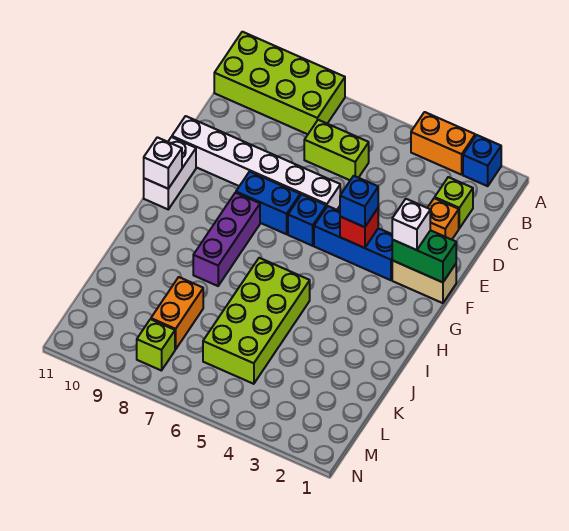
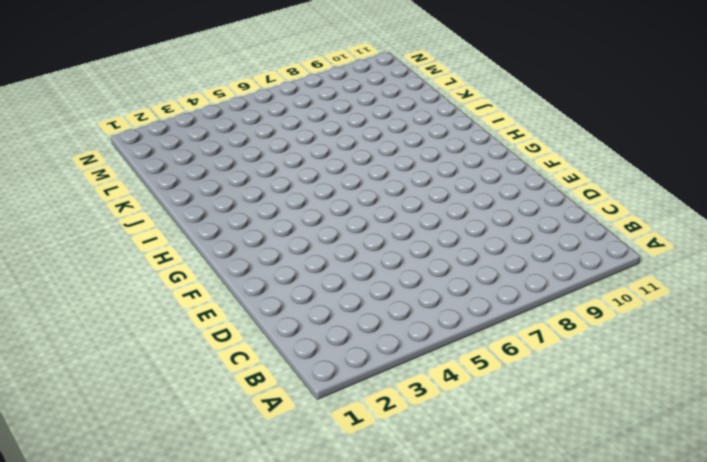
none -> blue 1x1 brick [463,135,501,186]
none -> orange 1x2 brick [411,112,475,175]
none -> lime 2x4 brick [214,32,345,134]

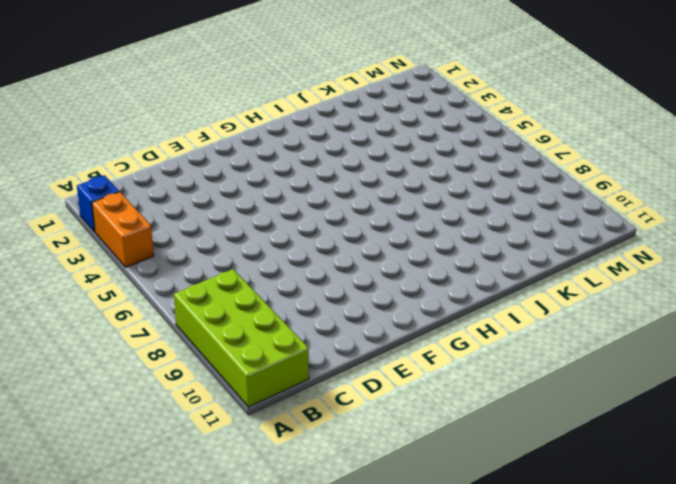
none -> lime 1x1 brick [435,177,473,228]
none -> lime 1x2 brick [304,120,369,180]
none -> orange 1x1 brick [428,198,459,240]

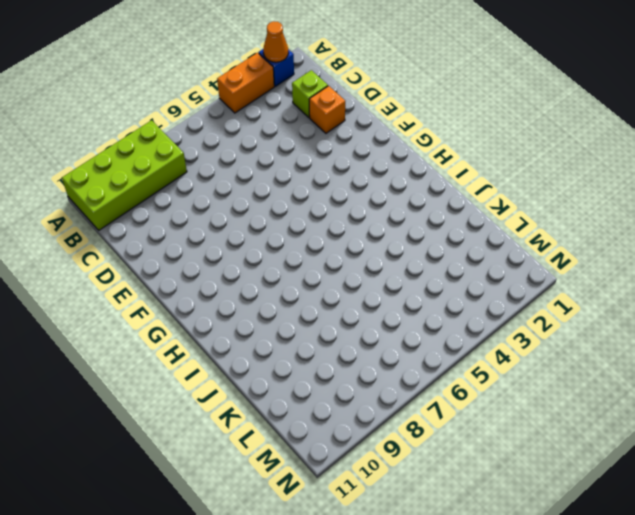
orange 1x1 cone [263,21,288,62] -> none
none -> lime 1x2 brick [304,120,369,180]
none -> white 1x6 brick [172,116,340,210]
none -> tan 1x2 brick [392,260,456,303]

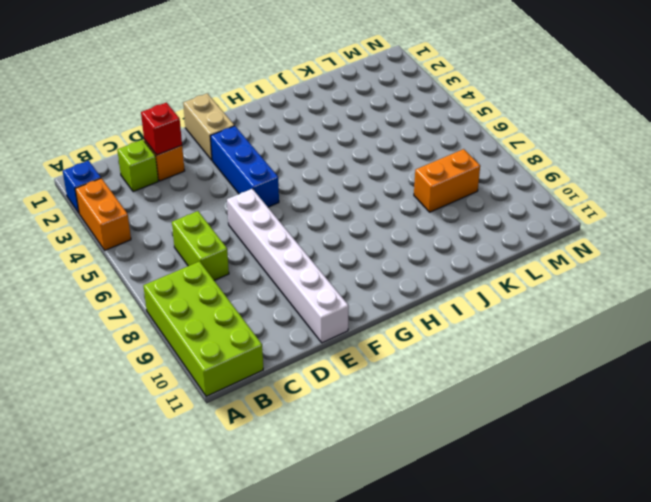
red 1x1 brick [141,103,182,155] -> red 1x1 brick moved to [340,208,378,248]
none -> blue 1x1 brick [288,194,326,246]
none -> blue 1x2 brick [236,172,300,234]
none -> white 1x2 brick [144,137,196,209]

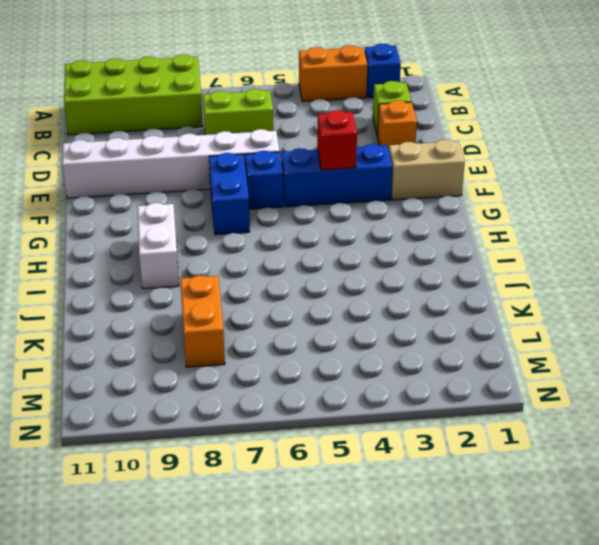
blue 1x2 brick [209,153,250,235] -> blue 1x2 brick turned to [236,172,300,234]
white 1x2 brick [137,203,179,289] -> white 1x2 brick moved to [144,137,196,209]
none -> purple 1x3 brick [193,193,260,286]
none -> lime 2x4 brick [203,258,310,384]
none -> lime 1x1 brick [137,319,175,371]

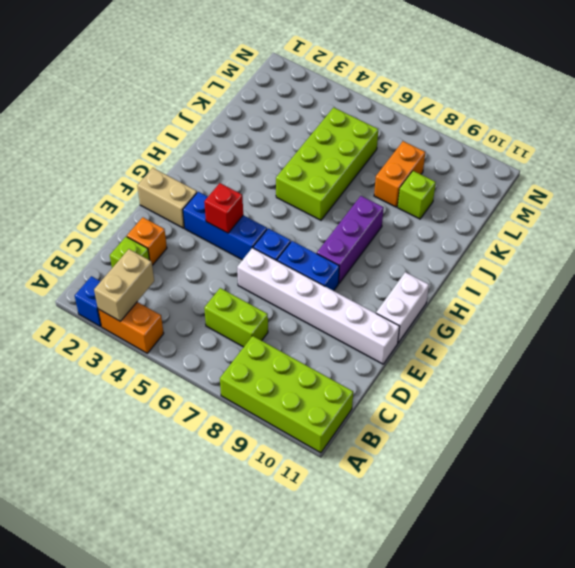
tan 1x2 brick [94,249,154,321] -> none
lime 1x1 brick [398,171,436,219] -> lime 1x1 brick moved to [137,319,175,371]
none -> green 1x2 brick [392,230,456,282]
none -> white 1x1 brick [144,137,182,189]
none -> white 1x1 brick [392,199,430,250]

